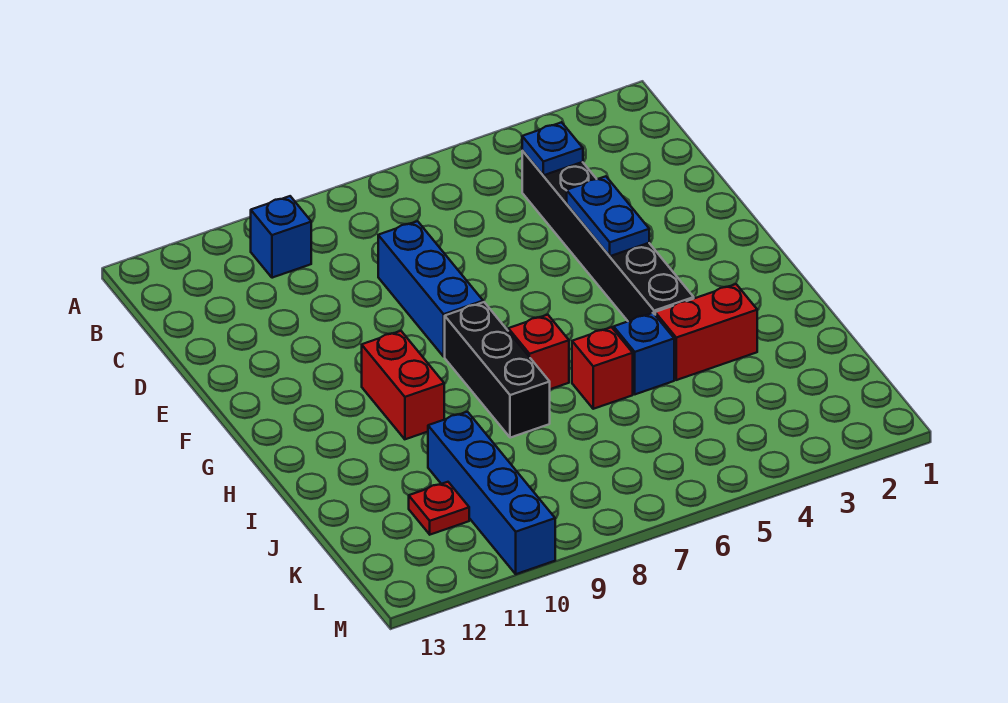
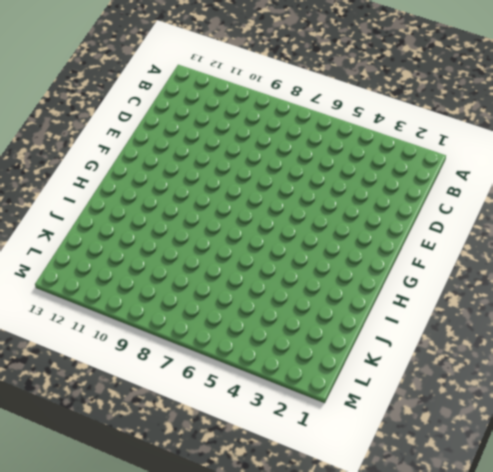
none -> blue 1x1 brick [251,196,311,278]
none -> black 1x6 brick [522,151,694,321]
none -> blue 1x3 brick [378,221,483,357]

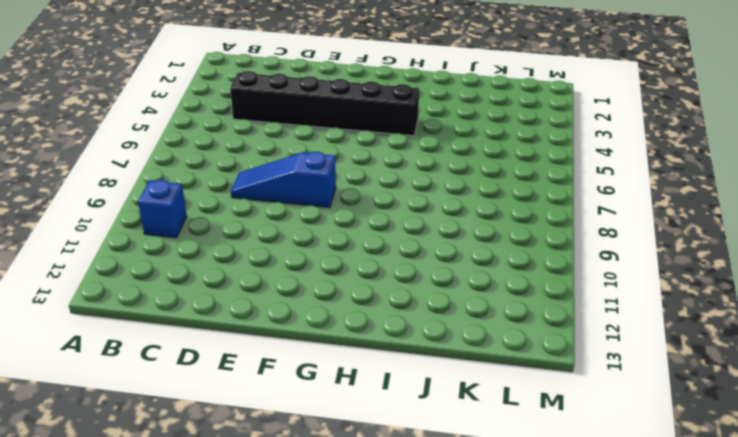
blue 1x3 slope [231,152,336,208] -> blue 1x3 brick [378,221,483,357]
none -> black 1x3 brick [445,302,550,438]
none -> red 1x2 brick [362,331,444,439]
none -> red 1x1 brick [508,315,569,389]

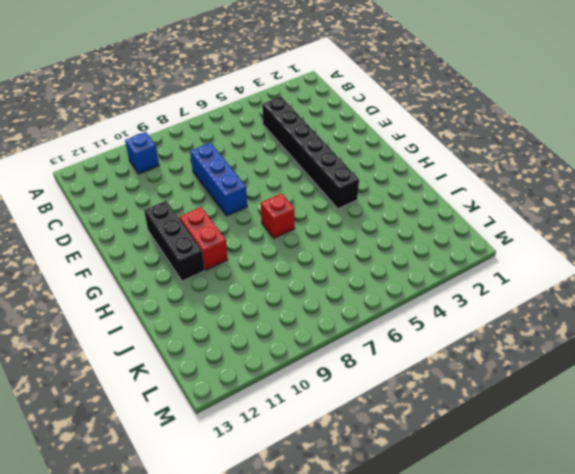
black 1x3 brick [144,201,204,281] -> black 1x3 brick moved to [445,302,550,438]
none -> red 1x2 brick [655,284,757,380]
none -> blue 1x1 brick [614,313,674,394]
none -> red 1x1 brick [572,327,633,409]

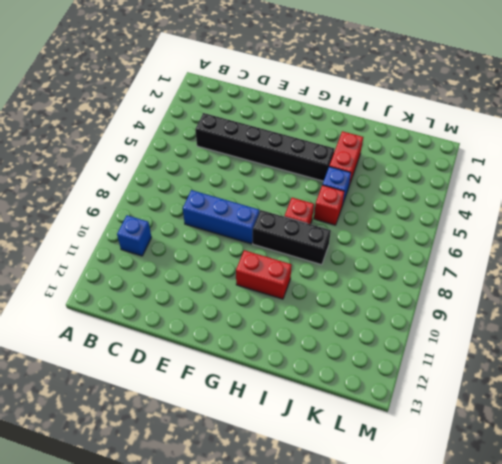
none -> blue 1x4 brick [428,412,555,574]
none -> red 1x1 plate [409,482,469,535]
none -> blue 1x1 plate [522,122,583,175]

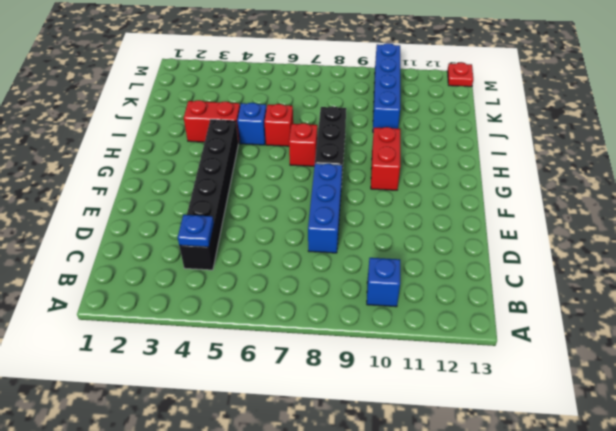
red 1x1 plate [447,62,473,87] -> red 1x1 plate moved to [409,482,469,535]
none -> blue 1x2 plate [567,176,649,256]

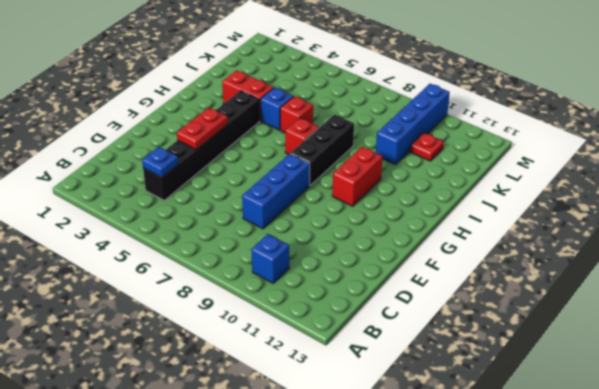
red 1x2 plate [177,108,228,149] -> blue 1x2 plate [567,176,649,256]

